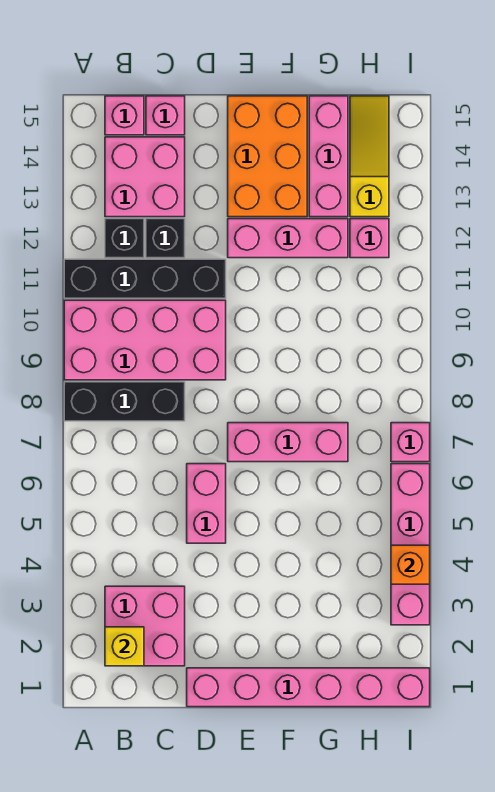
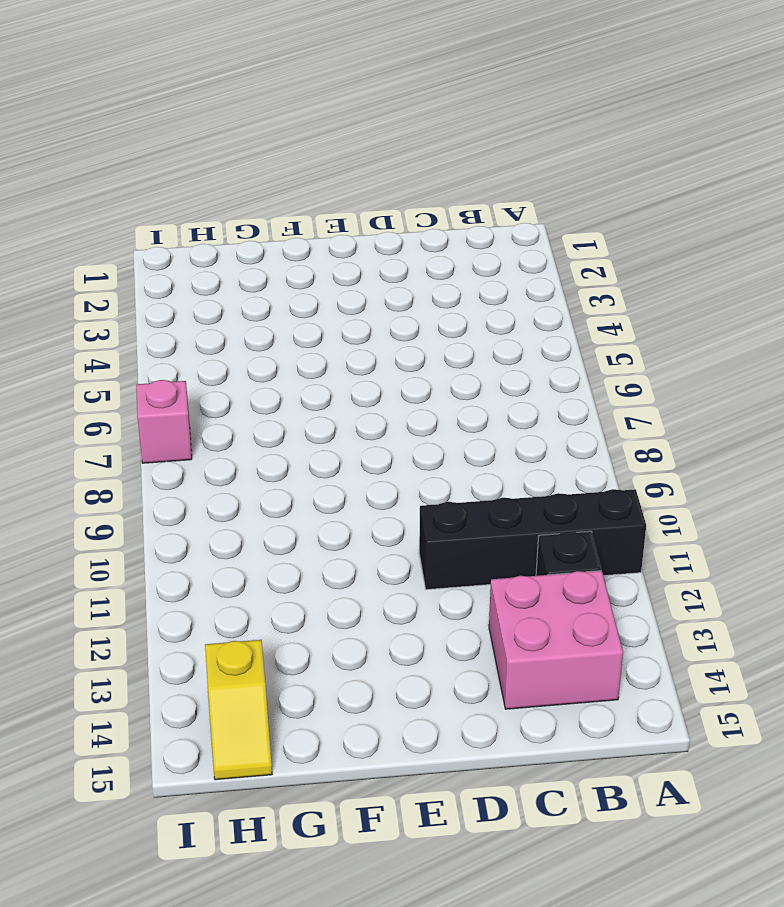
yellow 1x2 slope [205,640,272,780] -> yellow 1x3 slope [350,96,389,217]
none -> black 1x3 brick [64,382,185,421]
none -> pink 2x4 brick [64,300,226,380]
none -> pink 2x2 brick [105,586,185,666]

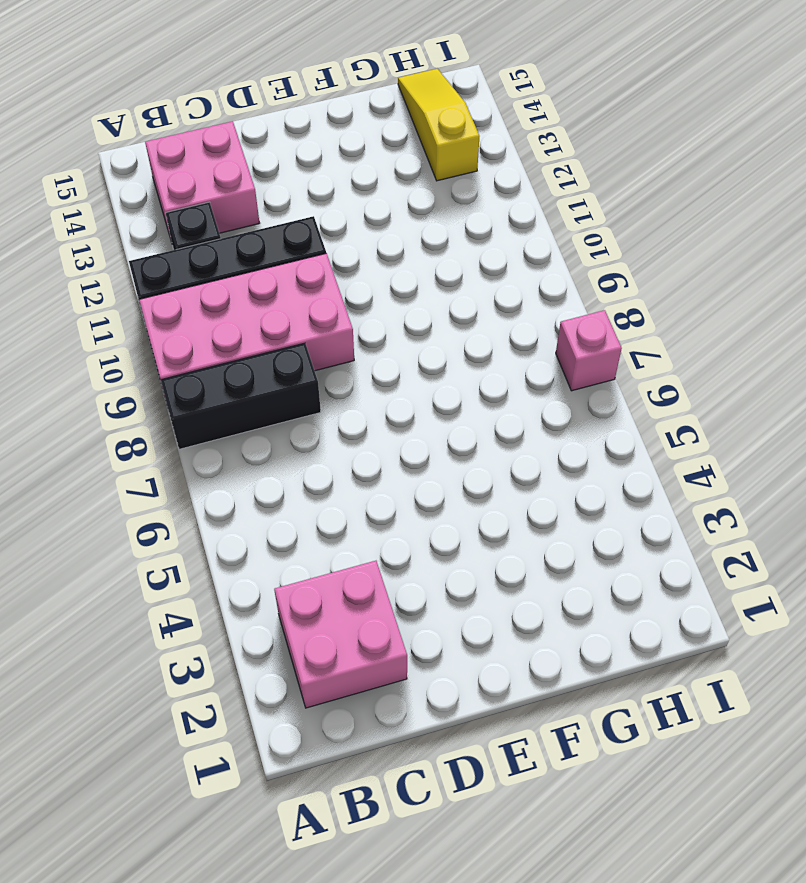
none -> pink 1x1 brick [105,96,144,135]
none -> black 1x1 brick [146,219,185,258]
none -> pink 1x1 brick [146,96,185,135]

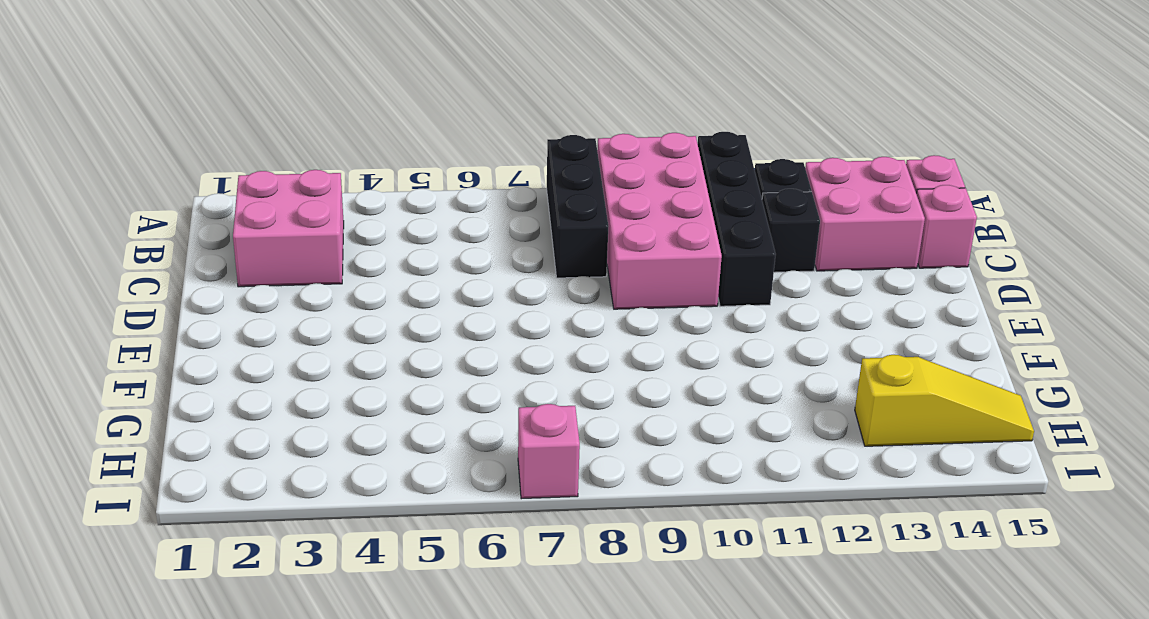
none -> pink 1x6 brick [187,668,430,707]
none -> pink 1x2 brick [187,464,226,543]
none -> pink 1x3 brick [228,423,348,462]

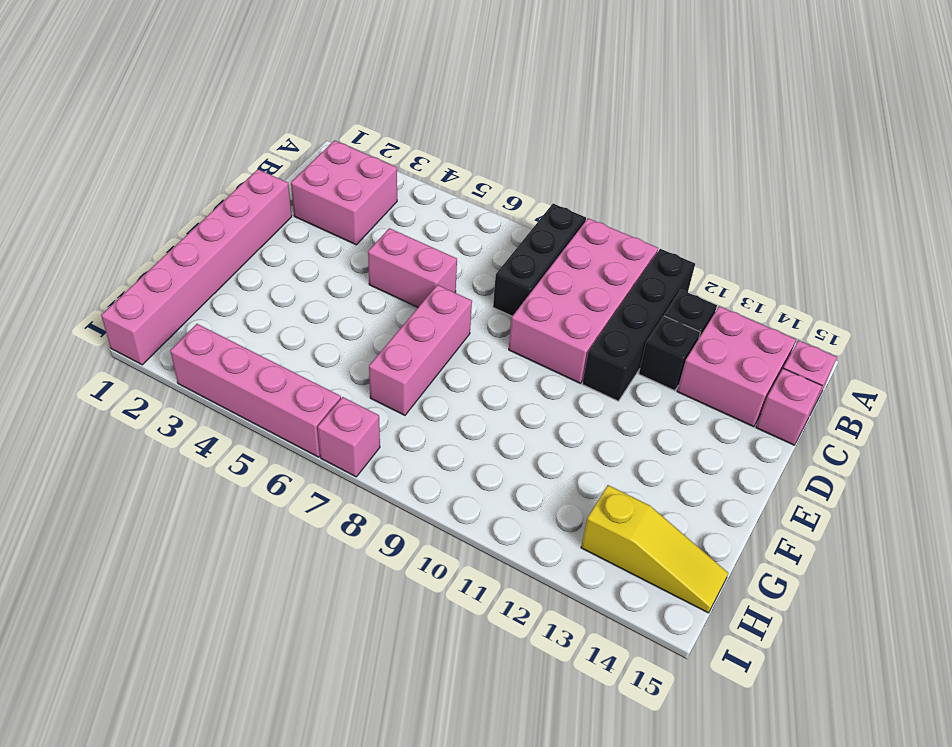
none -> pink 1x3 brick [228,219,348,258]
none -> orange 2x3 brick [228,96,307,217]
none -> pink 1x3 brick [309,96,348,217]

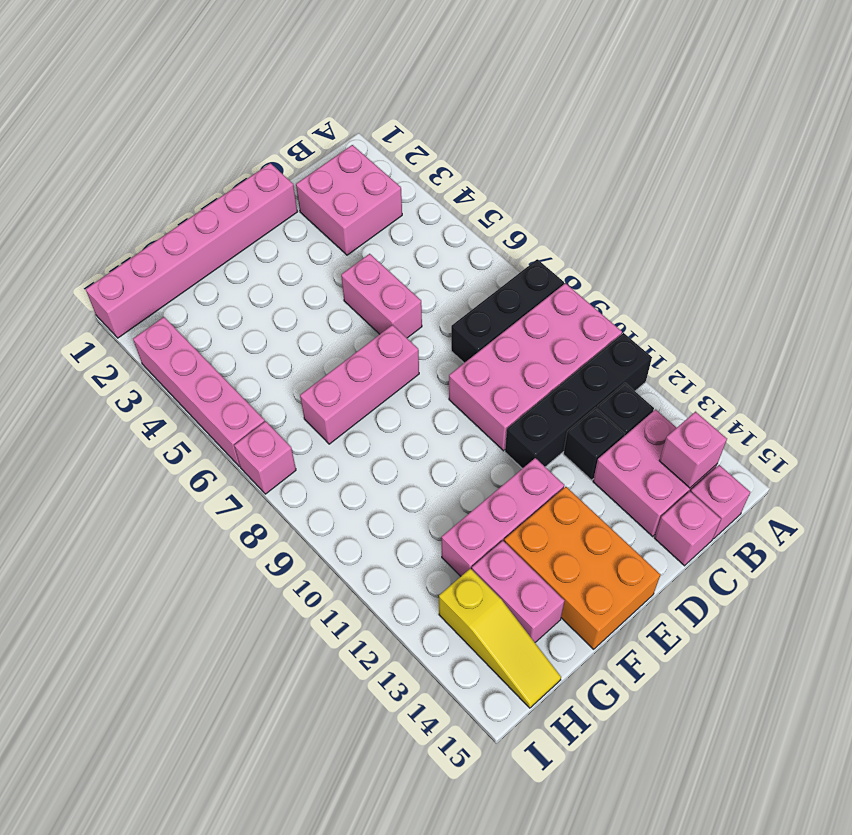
pink 1x1 brick [659,412,727,488] -> pink 1x1 brick moved to [350,219,389,258]
pink 1x2 brick [472,541,565,642] -> pink 1x3 brick [309,96,348,217]
none -> yellow 1x1 brick [105,627,144,666]
none -> orange 1x1 brick [391,545,430,584]

